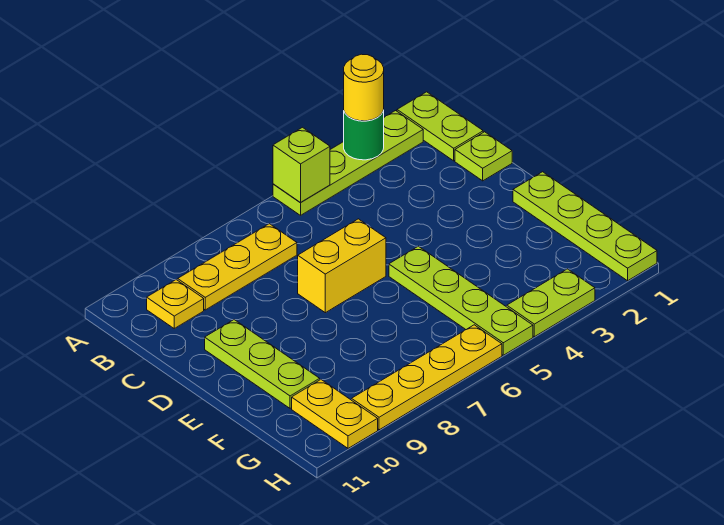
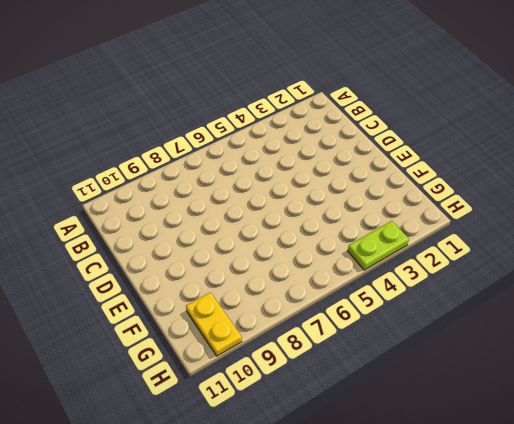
none -> lime 1x2 plate [397,92,483,161]
none -> lime 1x4 plate [273,111,423,215]
none -> yellow 1x3 plate [178,224,297,310]

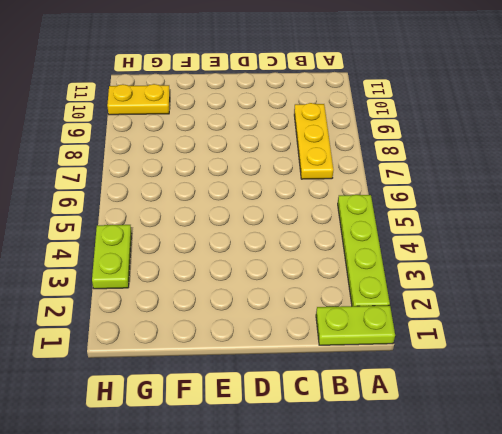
none -> yellow 1x1 plate [147,280,204,328]
none -> lime 1x1 plate [455,132,512,181]
none -> yellow 1x2 brick [298,219,386,313]

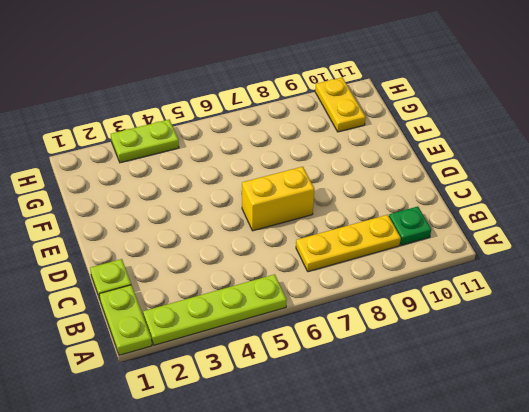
green 1x1 plate [389,207,431,245] -> yellow 1x1 plate [147,280,204,328]
none -> lime 1x3 plate [205,320,320,408]
none -> lime 1x4 plate [513,172,657,281]
none -> lime 1x4 plate [389,246,533,355]

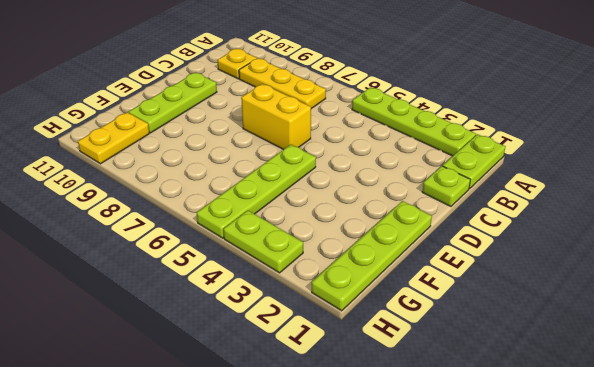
none -> yellow 1x4 plate [352,325,502,430]
none -> green 1x1 round brick [344,111,384,160]
none -> lime 1x1 brick [273,127,330,202]

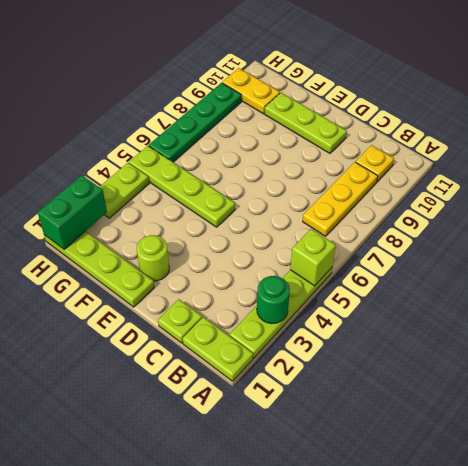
lime 1x1 round brick [137,235,169,281] -> none
green 1x2 brick [38,175,107,249] -> none
green 1x4 plate [149,83,241,162] -> yellow 1x4 plate [352,325,502,430]
none -> yellow 1x2 brick [298,219,386,313]
none -> yellow 1x1 round brick [344,54,384,121]

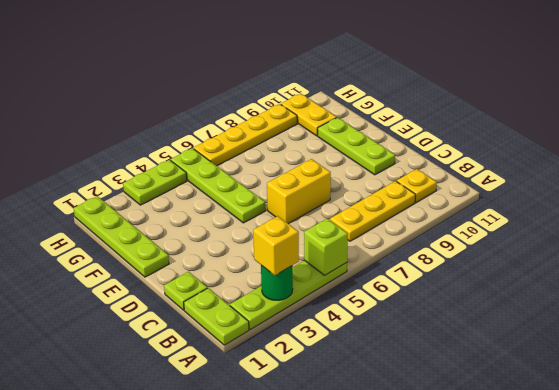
yellow 1x1 brick [253,216,299,275] -> yellow 1x1 round brick [344,54,384,121]

